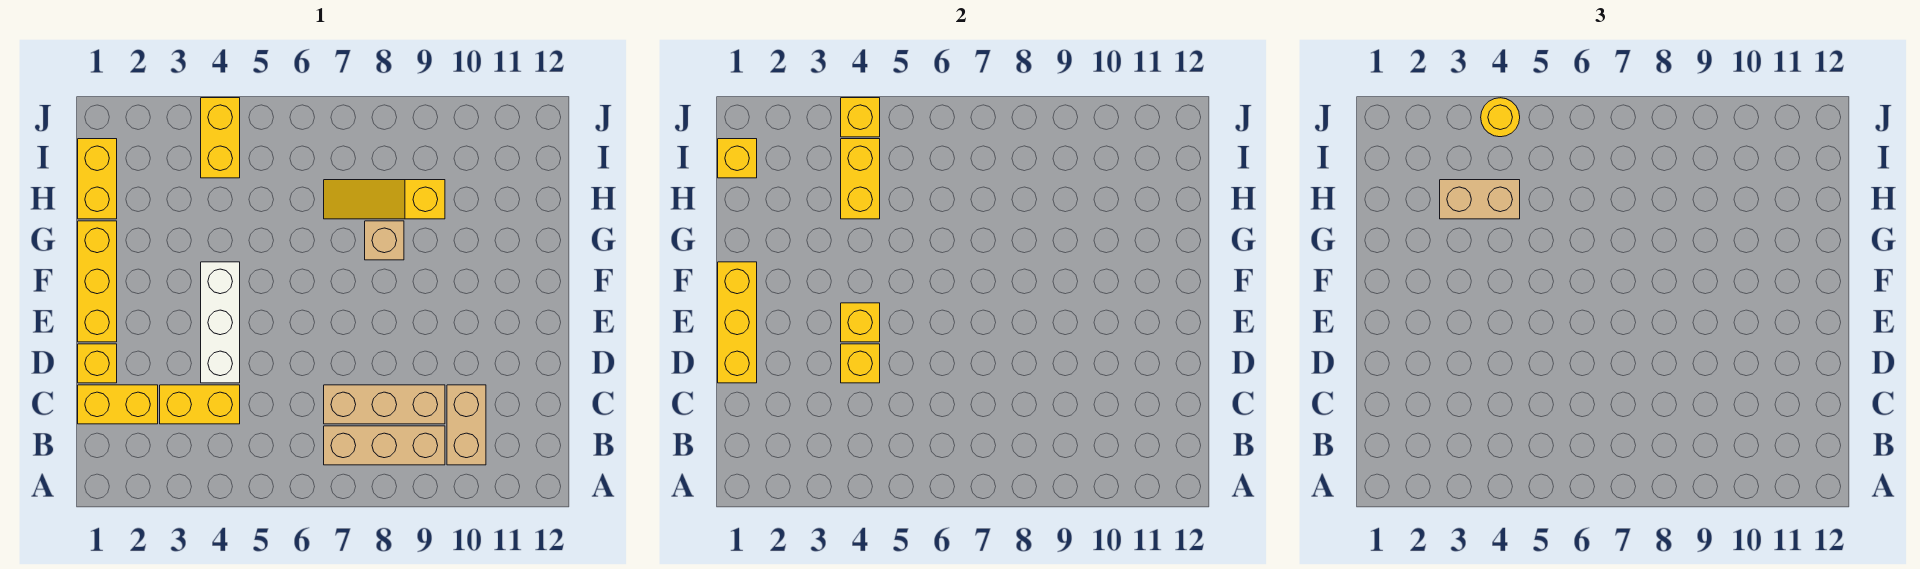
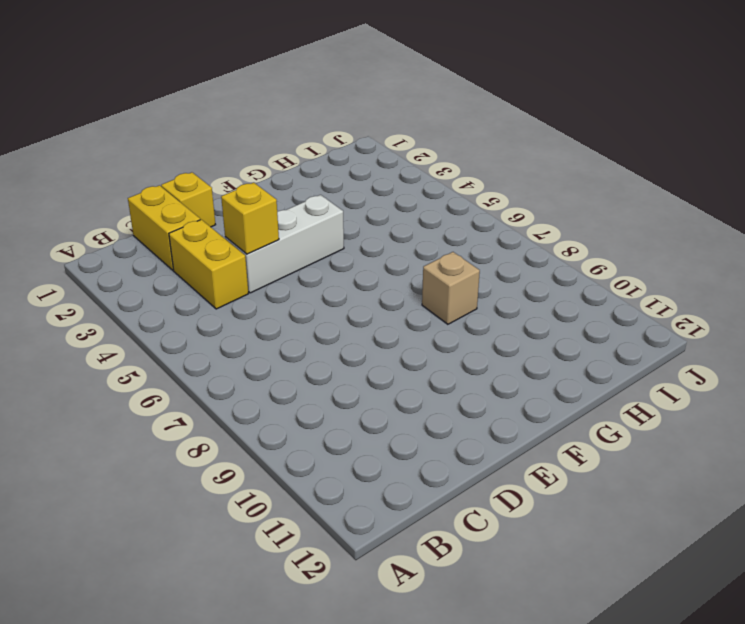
none -> tan 1x3 brick [324,426,445,465]
none -> tan 1x2 brick [447,385,486,465]
none -> tan 1x3 brick [324,385,445,424]

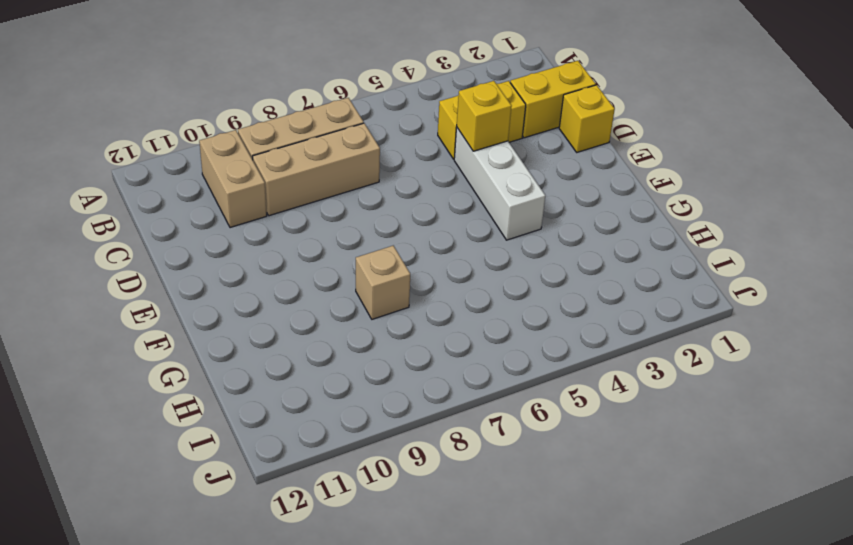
none -> yellow 1x3 brick [78,221,117,342]
none -> yellow 1x2 brick [78,139,117,219]
none -> yellow 1x3 slope [324,180,445,219]

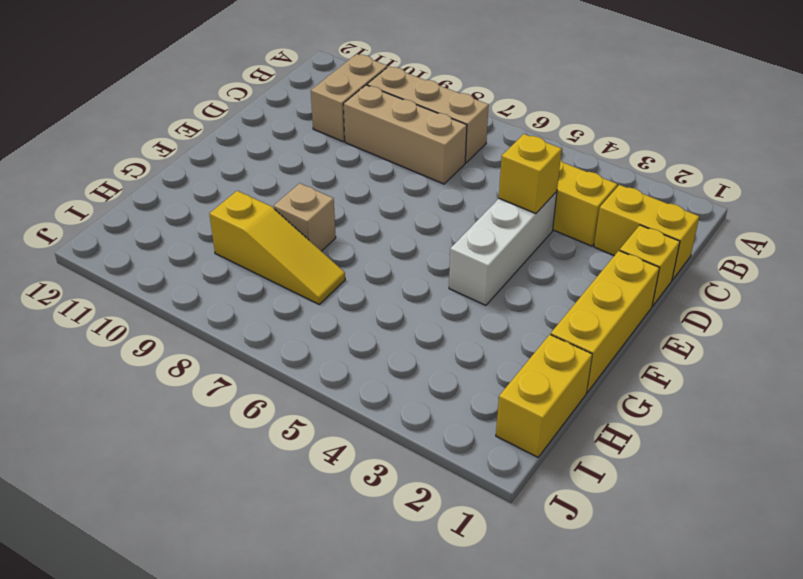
none -> yellow 1x2 brick [201,98,240,178]
none -> yellow 1x3 brick [718,262,757,383]
none -> yellow 1x1 brick [841,303,880,342]

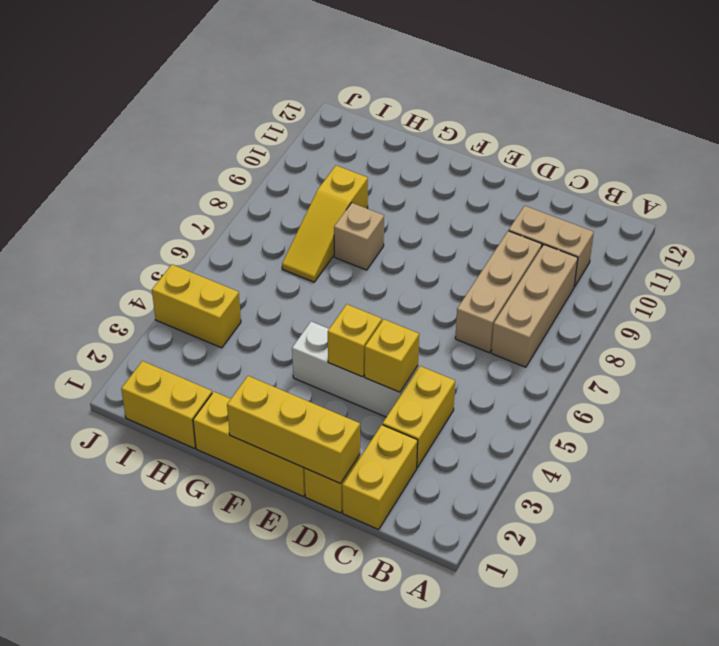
none -> yellow 1x2 brick [841,139,880,219]
none -> yellow 1x1 brick [718,139,757,178]
none -> yellow 1x1 brick [841,98,880,137]

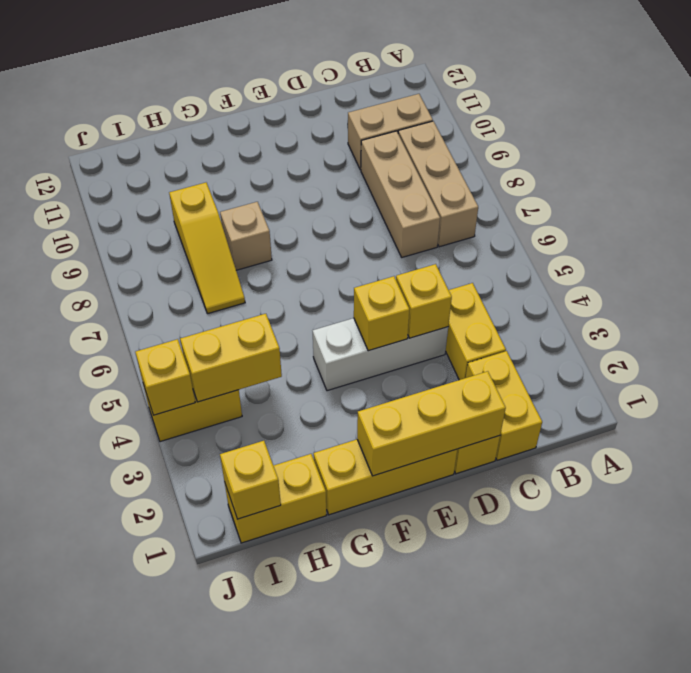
none -> tan 1x2 brick [1440,180,1520,219]
none -> yellow 1x1 round brick [1481,98,1520,137]

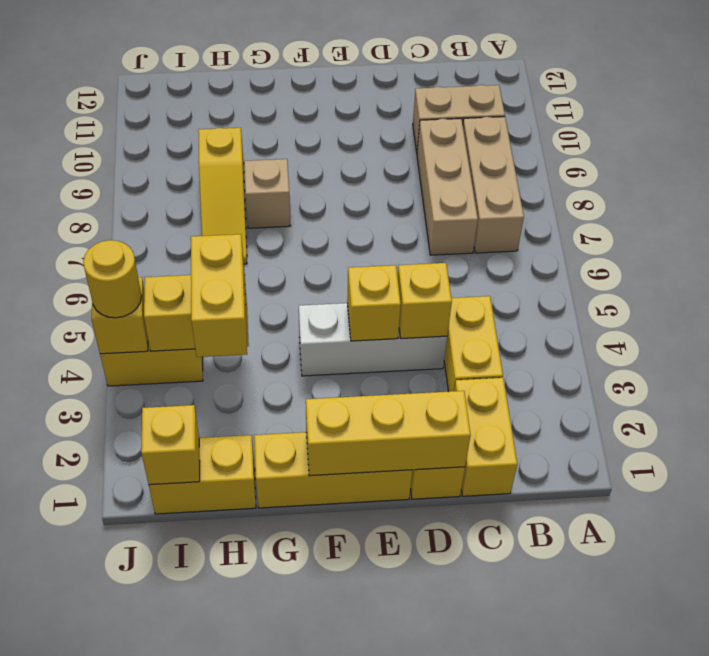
yellow 1x2 brick [191,234,247,357] -> tan 1x2 brick [1440,180,1520,219]

